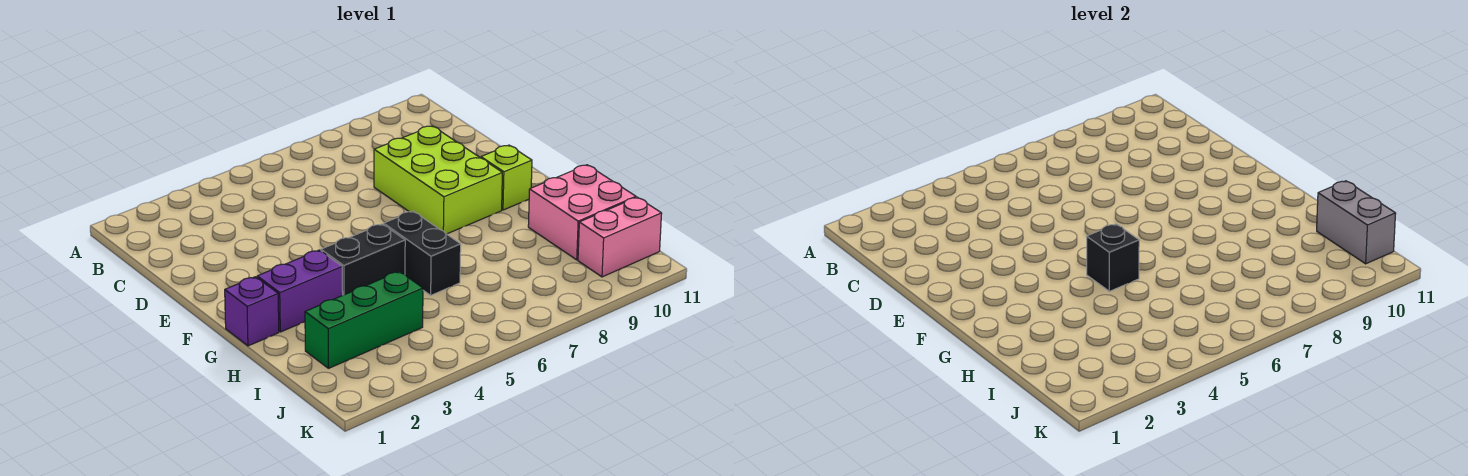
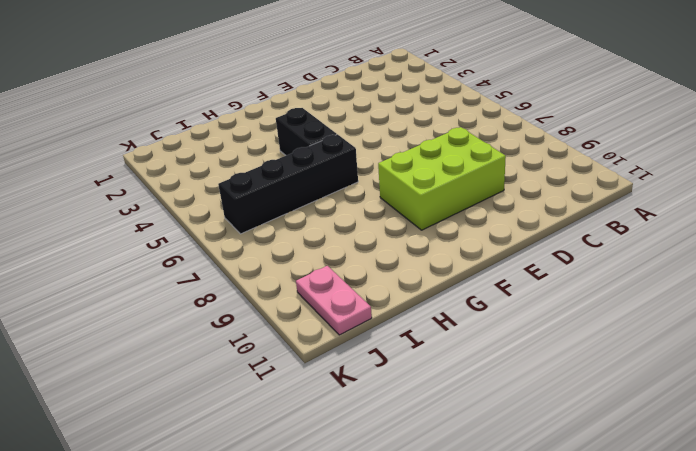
black 1x4 brick [218,134,358,234] -> black 1x2 brick [384,211,461,295]
pink 1x2 plate [296,266,372,335] -> pink 1x2 brick [578,197,662,277]
none -> lime 1x1 brick [481,145,532,210]
none -> purple 1x1 brick [225,277,279,346]

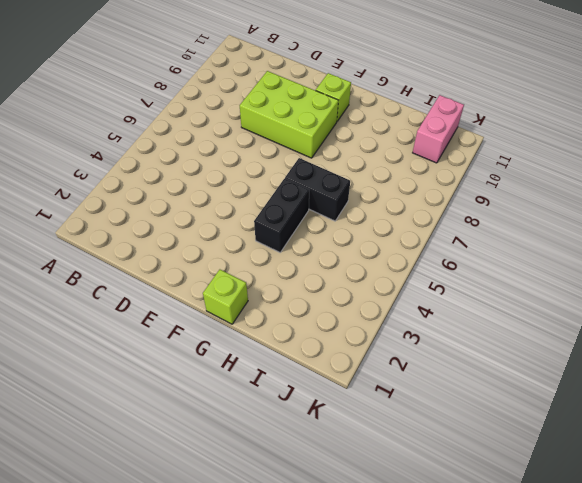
lime 1x1 brick [203,270,248,324] -> purple 1x1 brick [225,277,279,346]
none -> purple 1x2 brick [257,250,343,332]
none -> pink 2x2 brick [528,165,636,260]

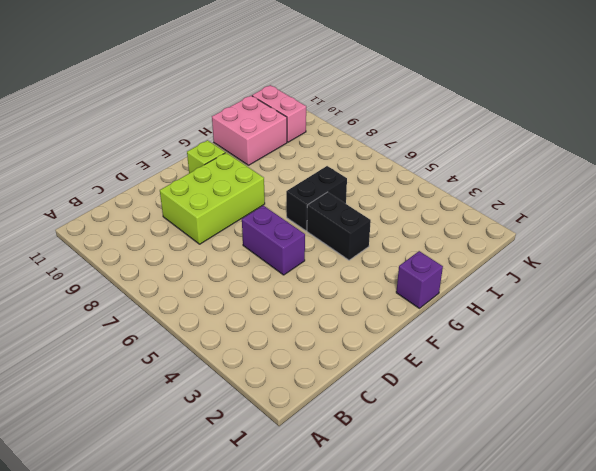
purple 1x2 brick [242,206,305,275] -> purple 1x2 brick moved to [257,250,343,332]
none -> green 1x3 brick [305,271,423,368]
none -> black 1x1 brick [1087,224,1139,291]

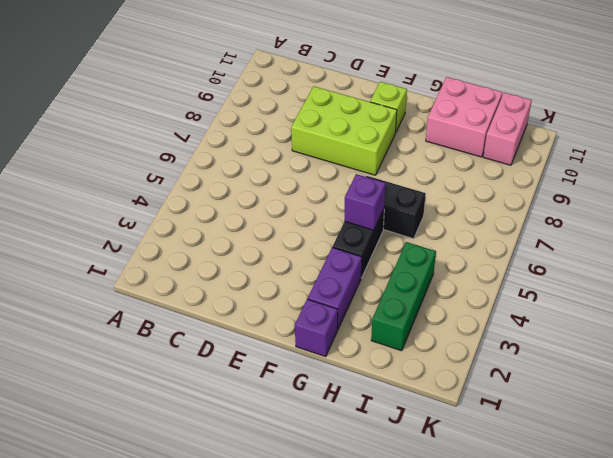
purple 1x1 brick [344,174,386,230] -> black 1x1 brick [1087,224,1139,291]
none -> grey 1x2 brick [1317,181,1396,264]

